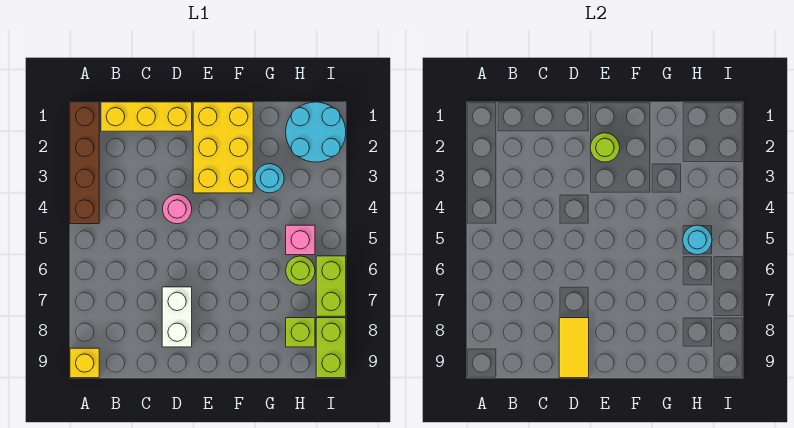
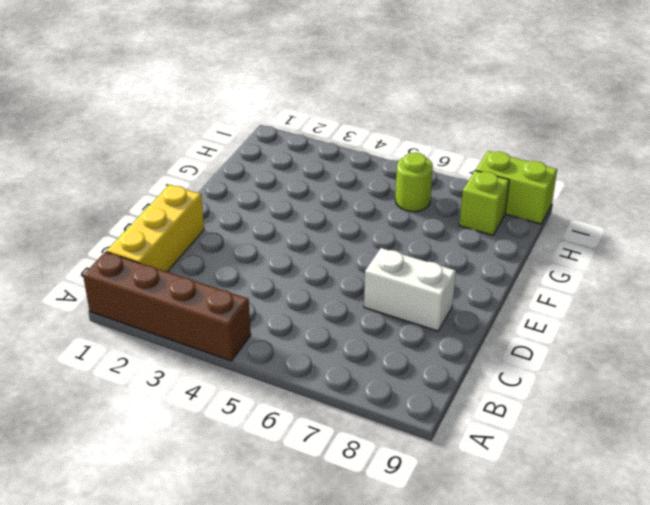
none -> yellow 1x1 brick [70,348,99,378]
none -> pink 1x1 round brick [163,195,192,224]
none -> yellow 2x3 brick [193,102,253,193]

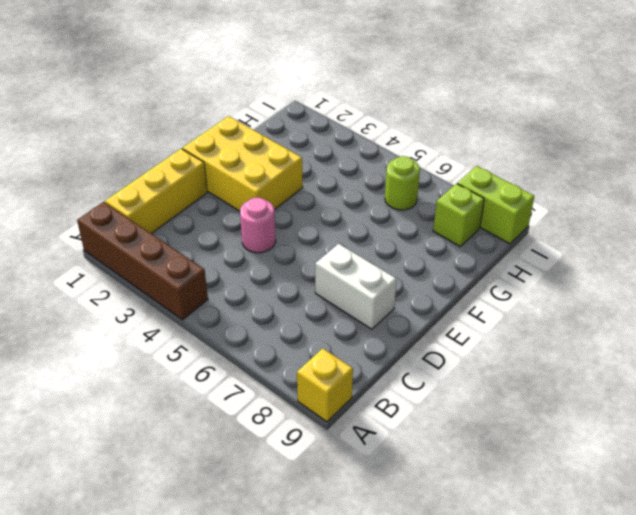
none -> cyan 1x1 round brick [255,164,284,193]
none -> cyan 2x2 round brick [286,102,346,162]
none -> pink 1x1 brick [286,225,315,255]

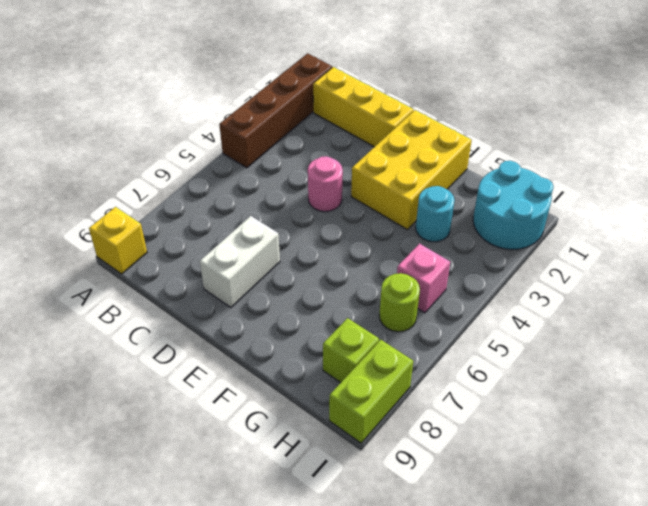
none -> lime 1x2 brick [316,256,346,316]
none -> yellow 1x2 tile [559,318,589,378]
none -> lime 1x1 round brick [590,133,620,162]

